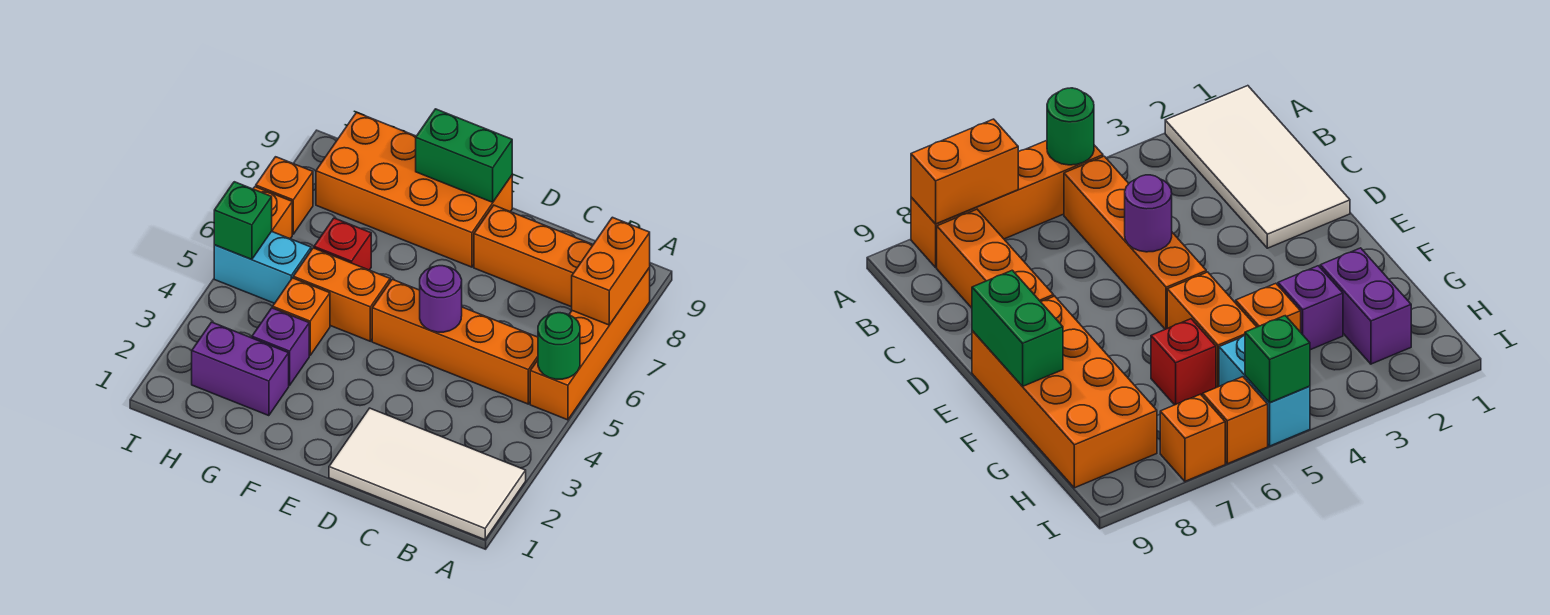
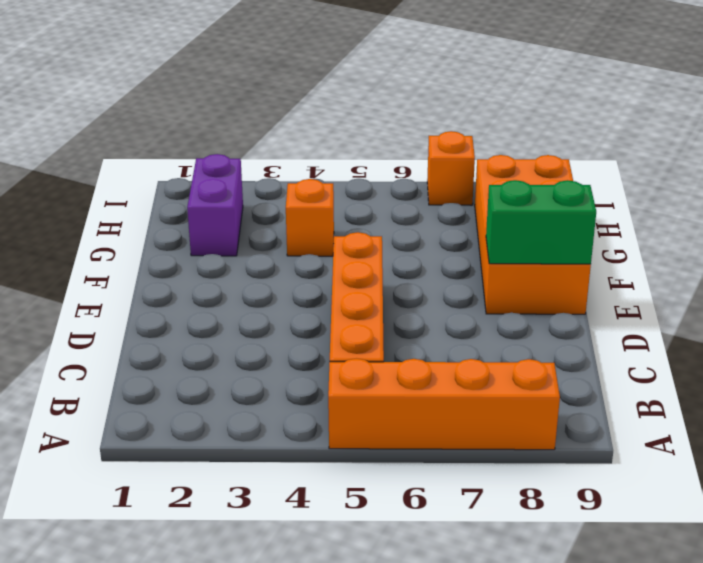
green 1x2 brick [486,180,596,264] -> green 1x2 brick turned to [416,109,512,202]
none -> white 2x4 tile [329,408,526,540]
none -> orange 1x3 brick [474,205,593,307]
none -> orange 1x2 brick [293,248,390,341]

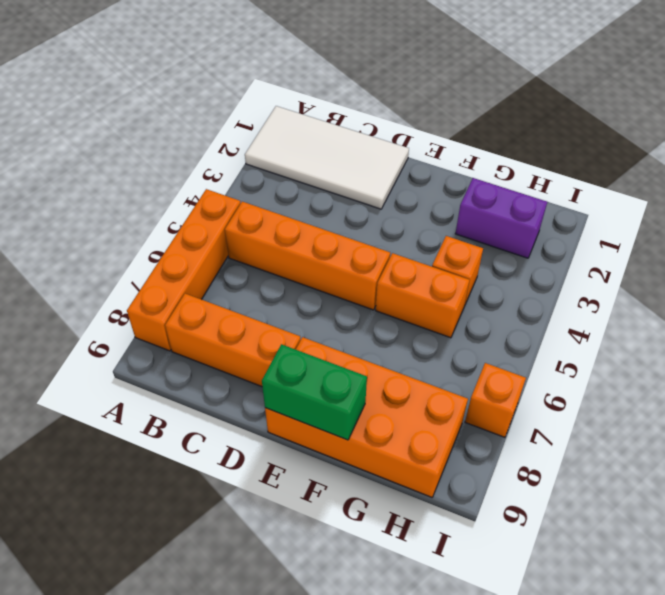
none -> purple 1x1 brick [252,308,309,386]
none -> red 1x1 brick [314,218,371,270]
none -> cyan 1x2 brick [214,231,311,303]

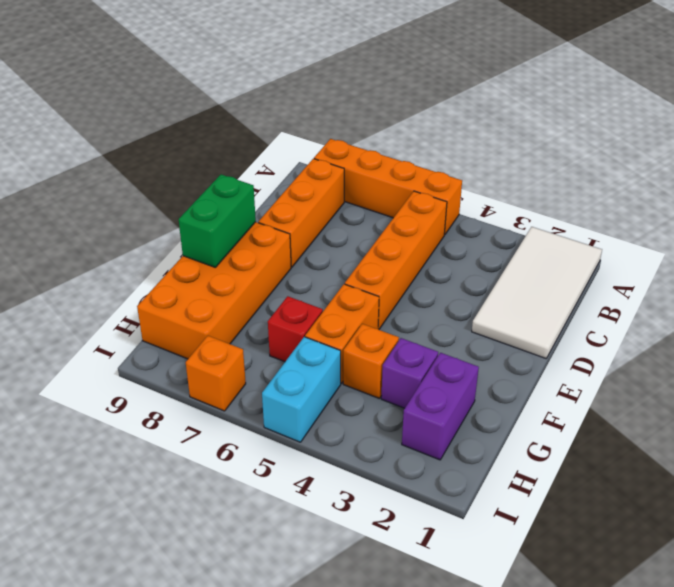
none -> orange 1x1 brick [253,187,292,239]
none -> green 1x1 round brick [538,313,580,379]
none -> orange 1x2 brick [572,217,650,325]

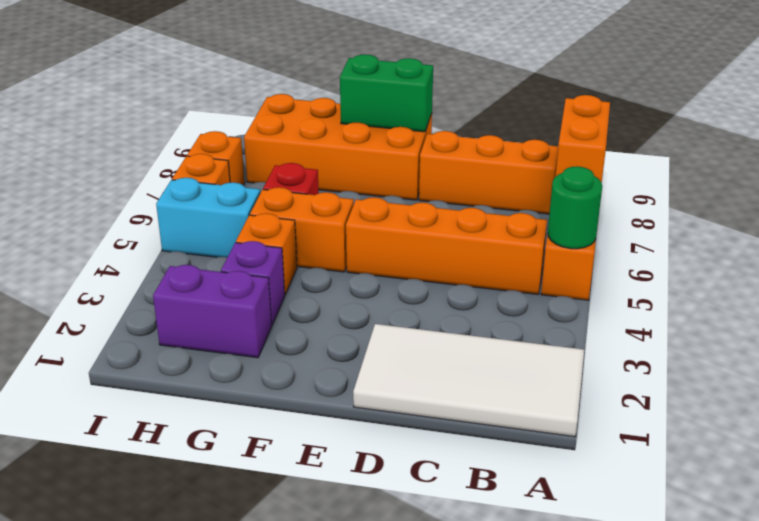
none -> purple 1x1 round brick [420,266,462,332]
none -> green 1x1 brick [214,182,272,260]

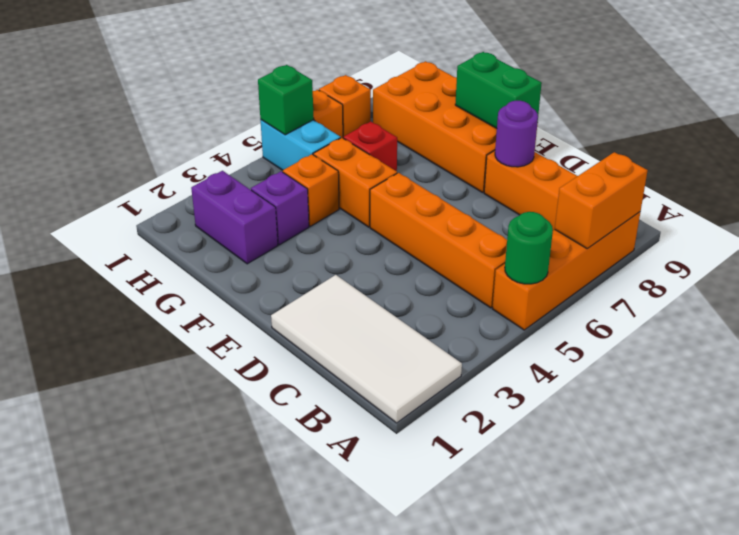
purple 1x1 round brick [495,101,538,167] -> purple 1x1 round brick moved to [420,266,462,332]

